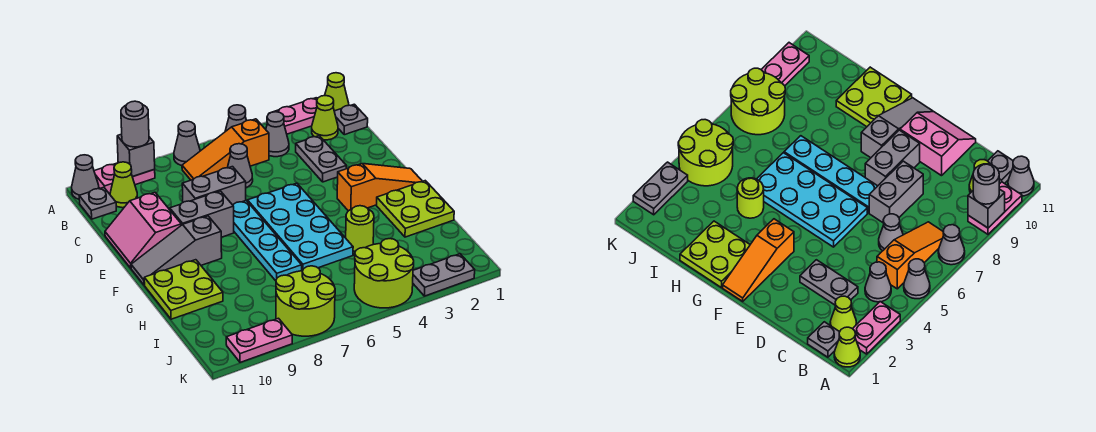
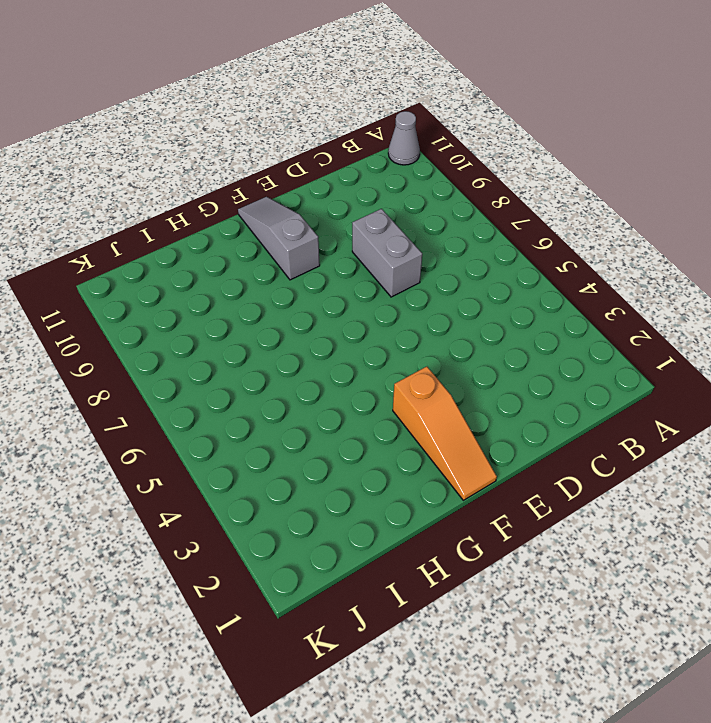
none -> lime 1x1 cone [325,73,349,111]
none -> pink 1x2 plate [269,98,317,134]
none -> grey 1x1 cone [225,105,246,132]
none -> grey 1x1 cone [174,121,200,166]

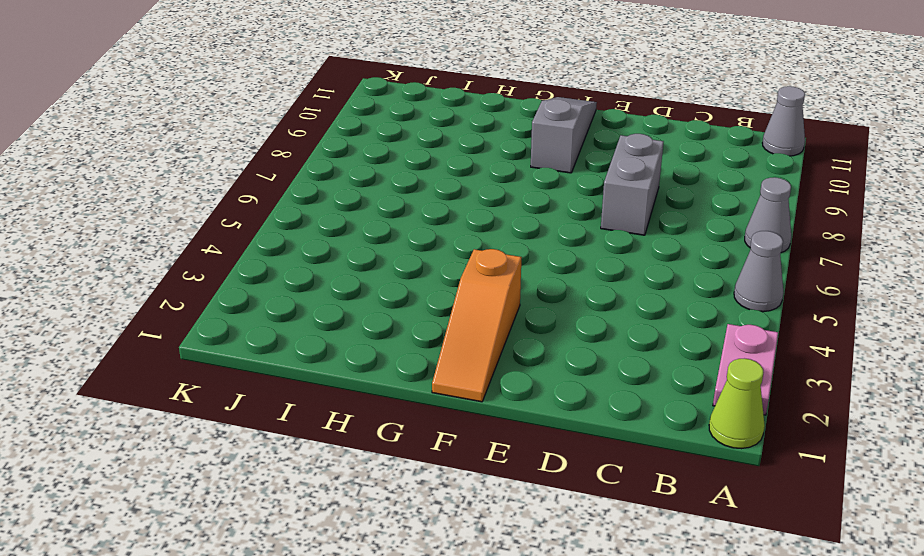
none -> pink 1x2 plate [94,163,155,193]
none -> grey 1x1 plate [334,104,368,135]
none -> lime 1x1 cone [312,96,338,140]
none -> grey 1x1 cone [266,112,289,157]

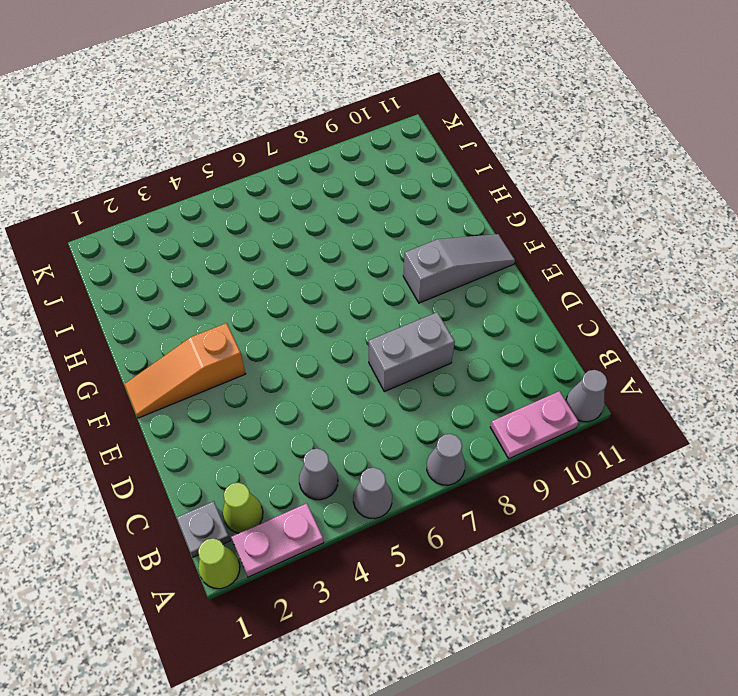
none -> orange 1x3 slope [182,119,269,180]
none -> lime 1x1 cone [110,162,137,208]
none -> grey 1x1 plate [79,187,116,219]
none -> grey 1x2 plate [296,136,346,182]

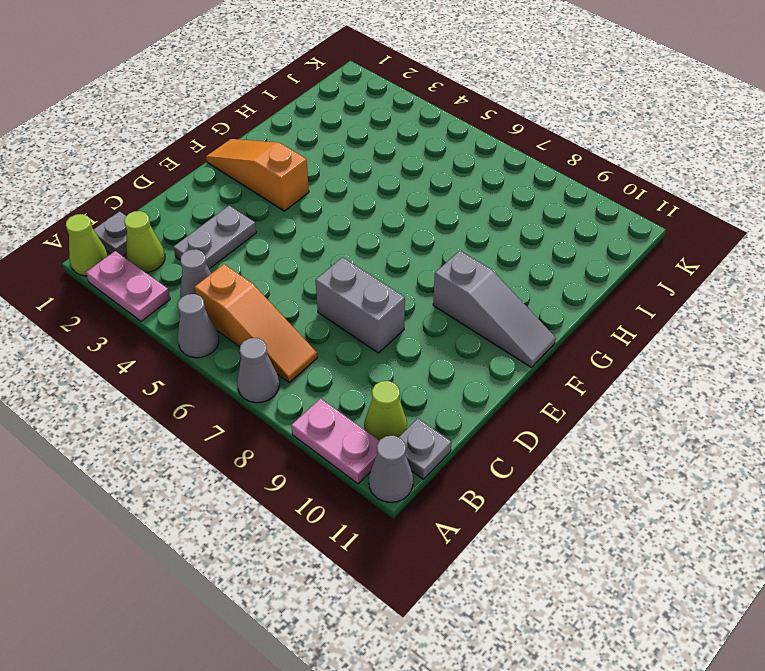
none -> grey 1x1 cone [227,144,253,187]
none -> pink 2x2 slope [105,192,181,268]
none -> cyan 2x4 plate [248,183,353,271]
none -> cyan 1x4 plate [233,201,302,281]

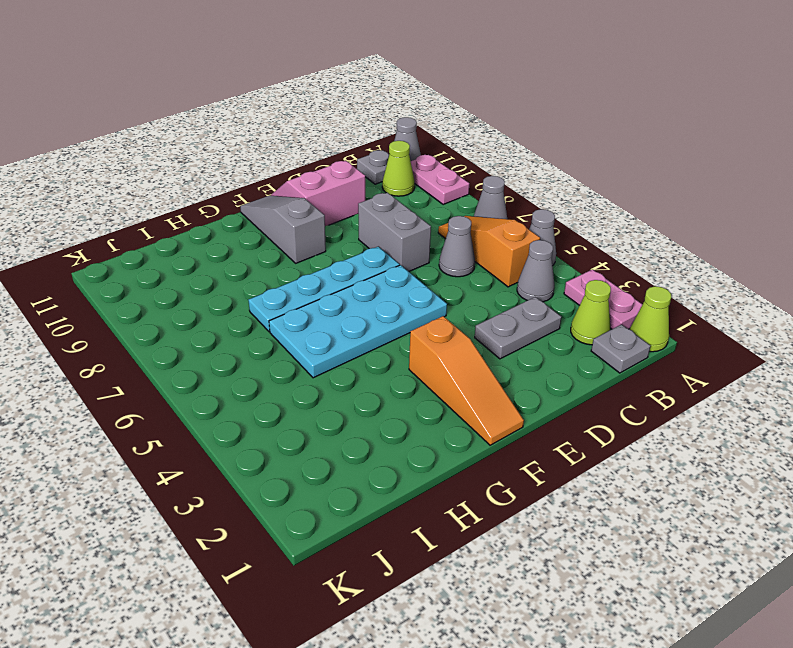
none -> grey 1x2 brick [169,191,234,237]
none -> lime 2x2 plate [377,181,454,237]
none -> lime 2x2 plate [144,260,223,319]
none -> lime 1x1 round brick [346,206,374,251]

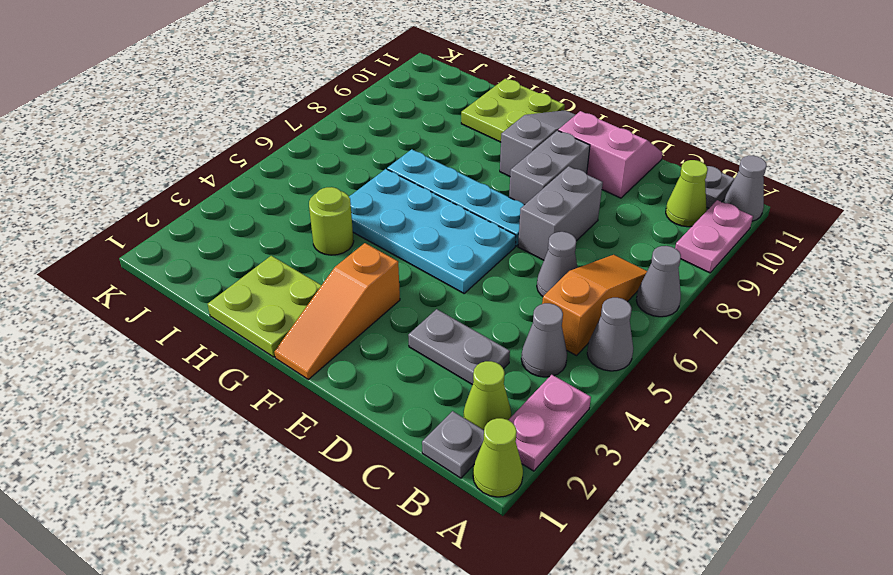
none -> lime 2x2 round brick [354,239,414,308]
none -> lime 2x2 round brick [276,266,335,336]
none -> grey 1x2 plate [413,254,475,296]
none -> pink 1x2 plate [226,318,292,362]

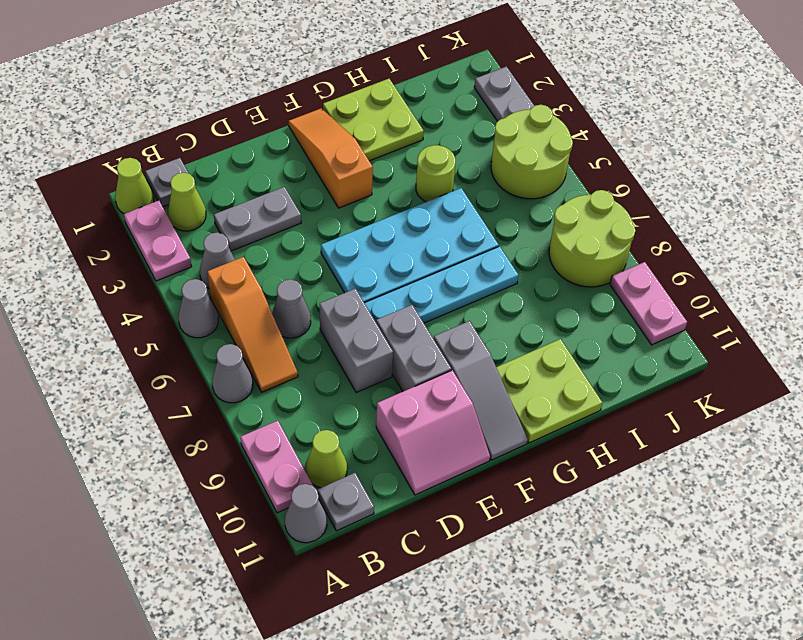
none -> grey 1x1 brick [117,134,155,177]
none -> grey 1x1 round brick [121,101,149,147]

